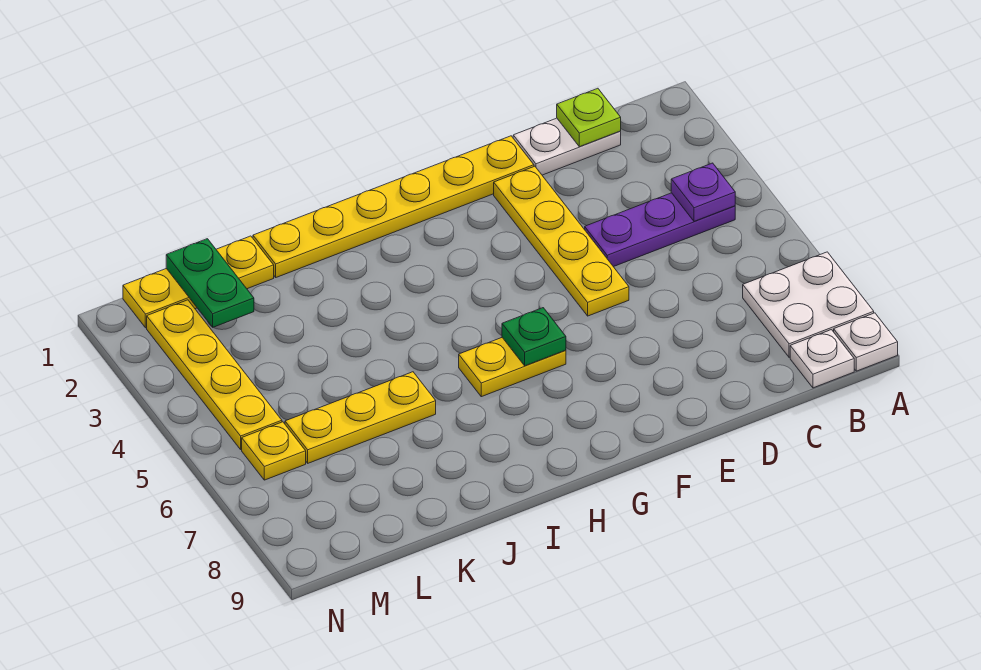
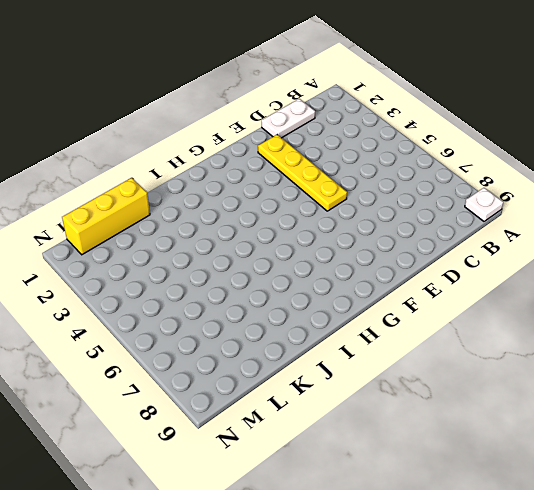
yellow 1x3 brick [62,178,150,255] -> yellow 1x3 plate [123,236,274,328]
none -> white 2x2 plate [743,252,874,357]
none -> purple 1x3 plate [585,193,735,267]
none -> white 1x1 plate [790,330,854,388]

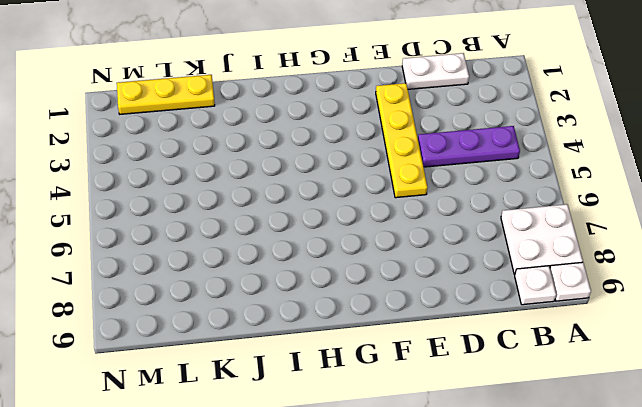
none -> yellow 1x6 plate [253,136,534,277]
none -> yellow 1x2 plate [459,338,566,397]
none -> yellow 1x3 plate [285,372,436,463]

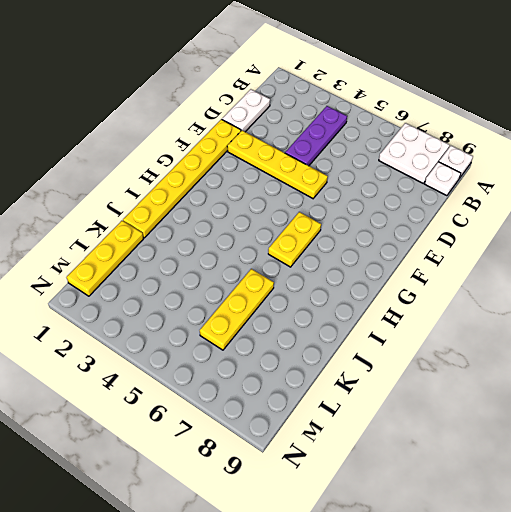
none -> yellow 1x4 plate [147,300,282,449]
none -> yellow 1x1 plate [242,422,306,480]
none -> purple 1x1 plate [671,163,735,222]

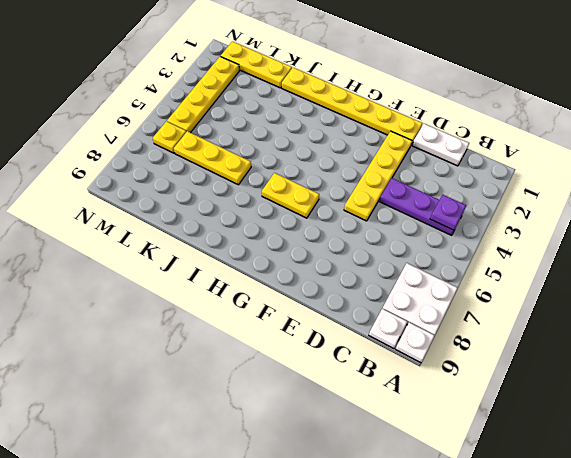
none -> lime 1x1 plate [557,88,621,147]
none -> green 1x1 plate [502,308,566,366]
none -> green 1x2 plate [166,239,254,327]

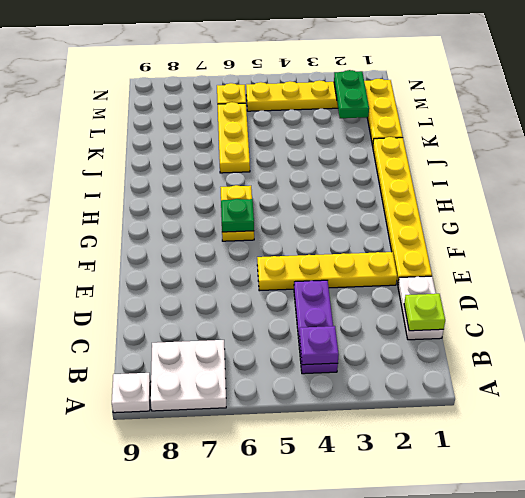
green 1x2 plate [334,70,369,118] -> green 1x2 plate turned to [166,239,254,327]
none -> white 1x1 plate [790,330,854,388]

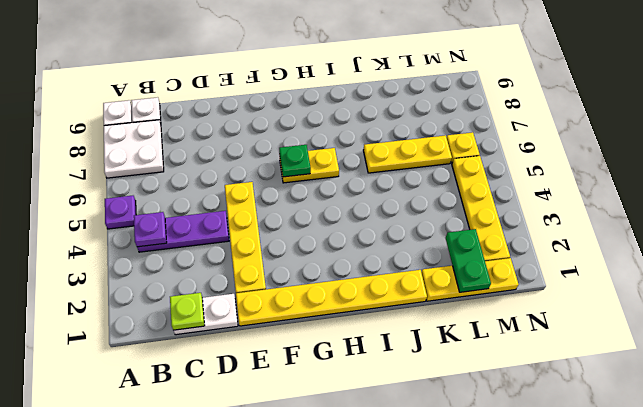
purple 1x1 plate [105,196,136,229] -> none

